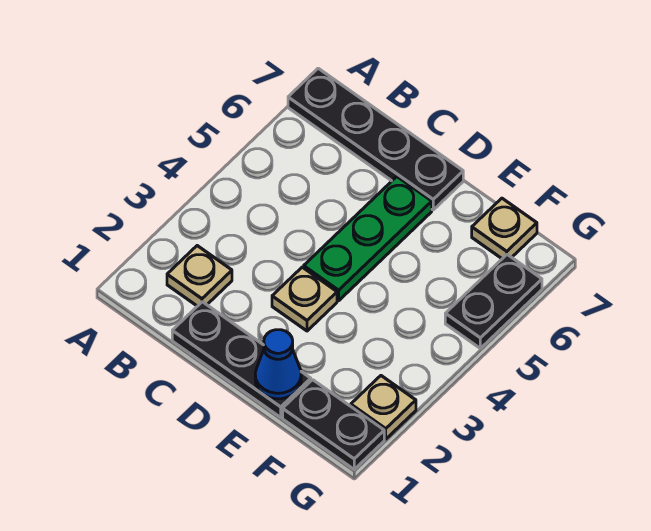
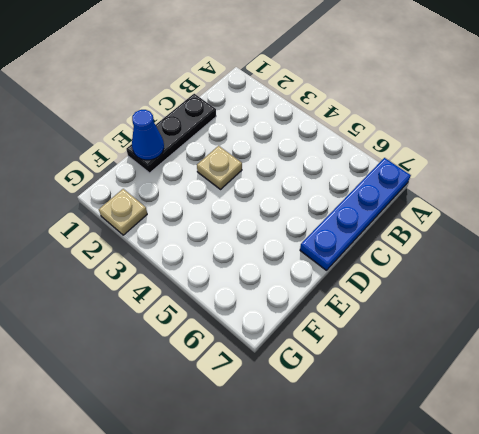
blue 1x4 plate [300,158,411,270] -> black 1x4 plate [288,68,463,210]
none -> tan 1x1 plate [167,246,232,306]
none -> green 1x3 plate [304,177,432,301]

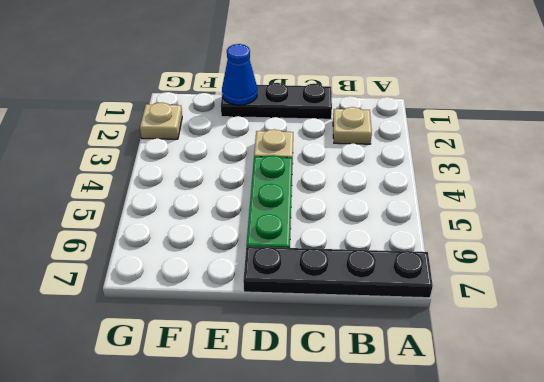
none -> black 1x2 plate [283,380,384,469]
none -> tan 1x1 plate [472,198,537,259]

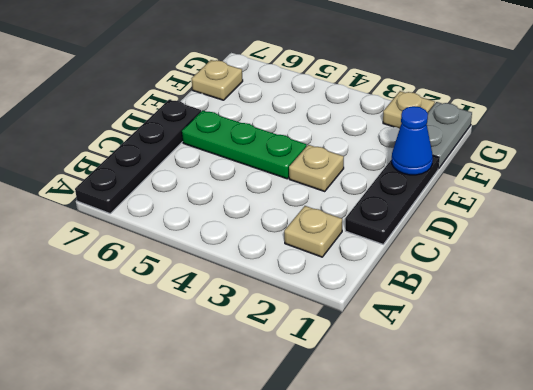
grey 1x2 plate [427,102,472,169] -> black 1x2 plate [283,380,384,469]
none -> black 1x2 plate [445,255,542,348]

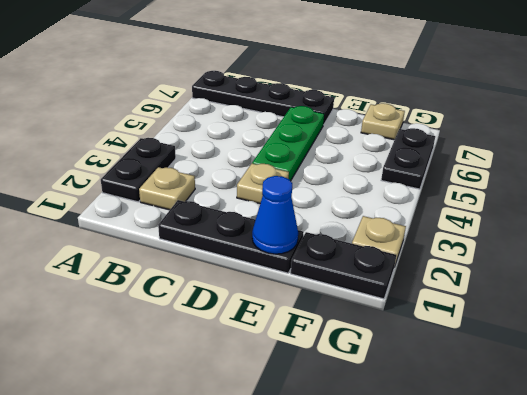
black 1x2 plate [101,138,176,202] -> none

